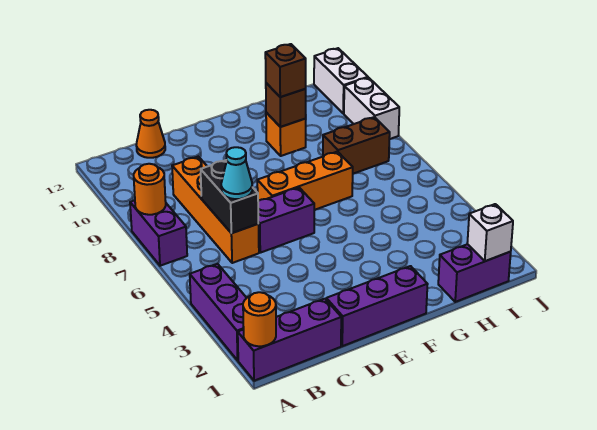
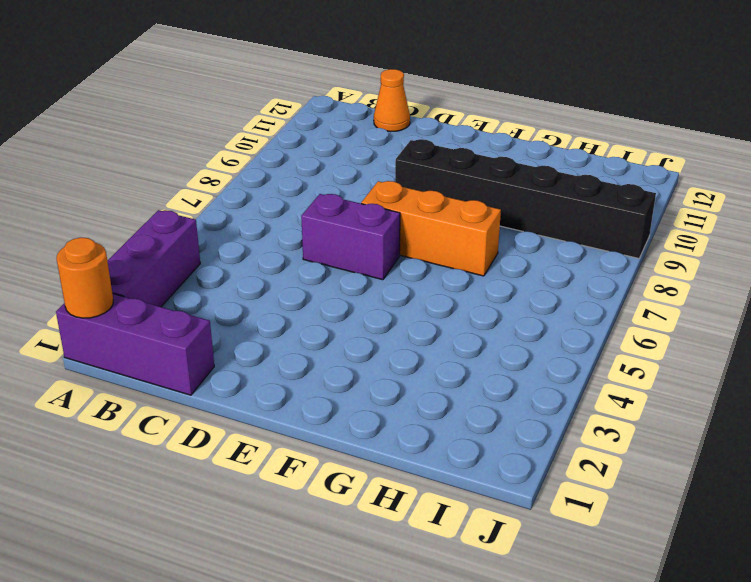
black 1x6 brick [395,139,656,258] -> white 1x2 brick [344,78,399,139]
none -> purple 1x2 brick [130,200,187,266]
none -> orange 1x4 brick [172,157,259,263]
none -> purple 1x3 brick [326,266,428,346]

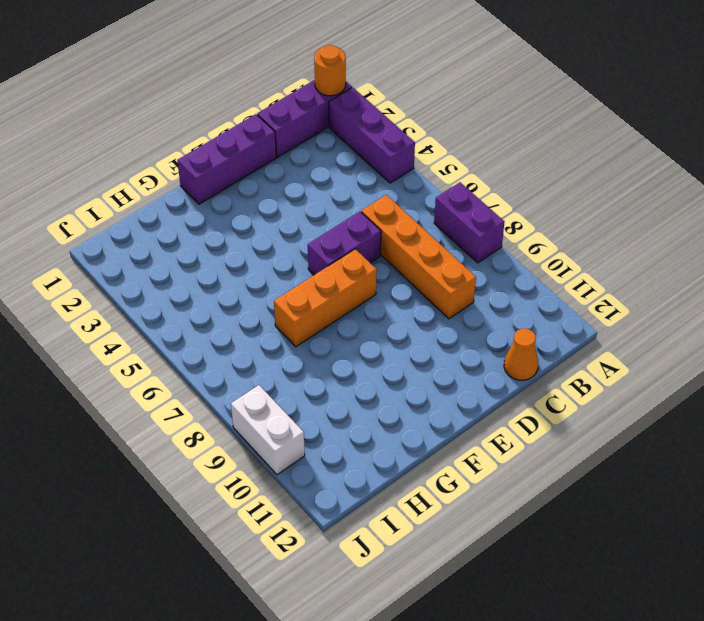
none -> orange 1x1 brick [266,113,306,156]
none -> purple 1x2 brick [438,244,511,302]
none -> brown 1x2 brick [323,117,390,174]

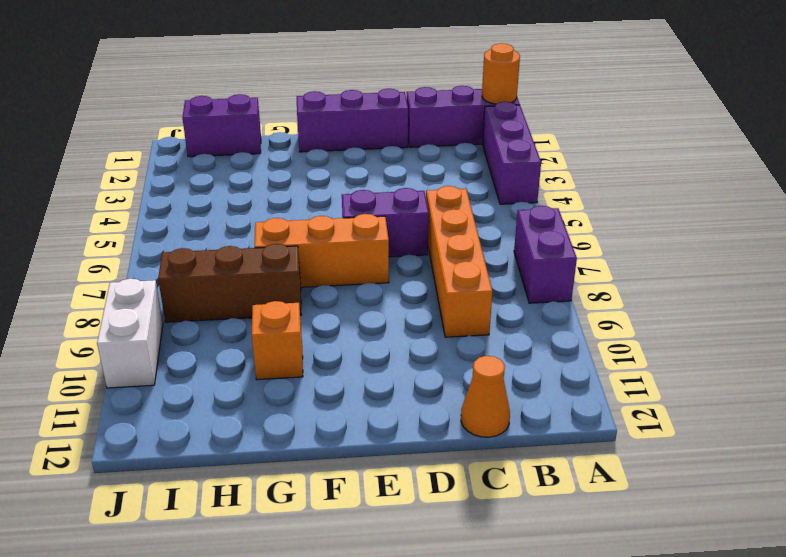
brown 1x3 brick [158,244,301,322] -> brown 1x2 brick [323,117,390,174]
none -> white 1x2 brick [314,48,368,113]
none -> orange 1x1 round brick [134,164,166,215]
none -> black 1x2 brick [201,160,258,233]

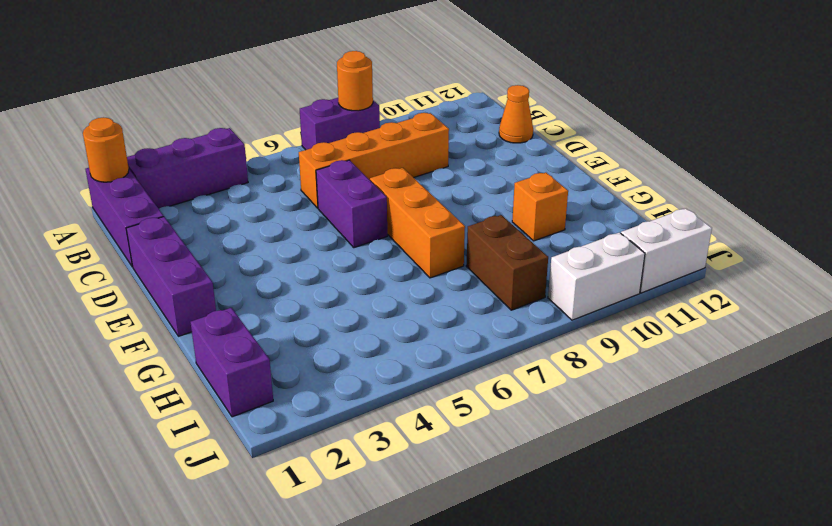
none -> black 1x2 brick [201,160,258,233]
none -> brown 1x1 brick [266,83,306,127]
none -> white 1x1 brick [467,204,513,261]

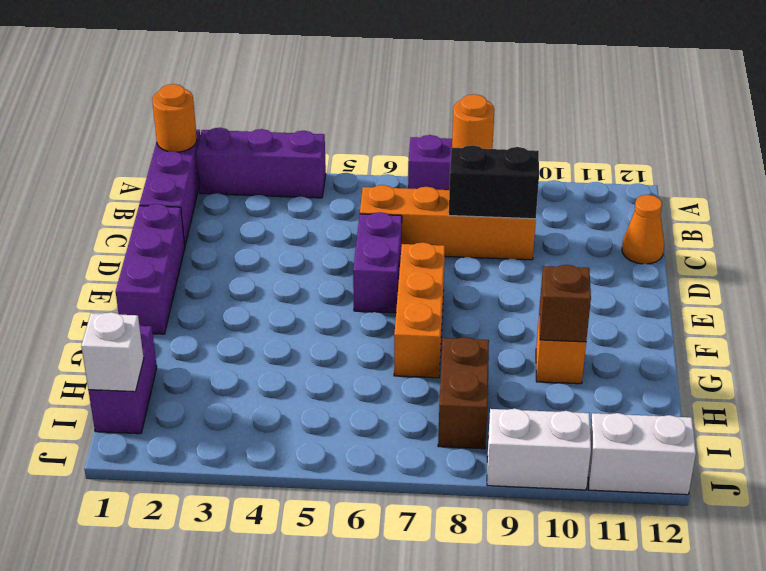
black 1x2 brick [449,145,539,219] -> black 1x2 brick moved to [201,160,258,233]
none -> cyan 1x1 cone [221,147,252,199]
none -> brown 1x1 brick [265,44,306,97]

